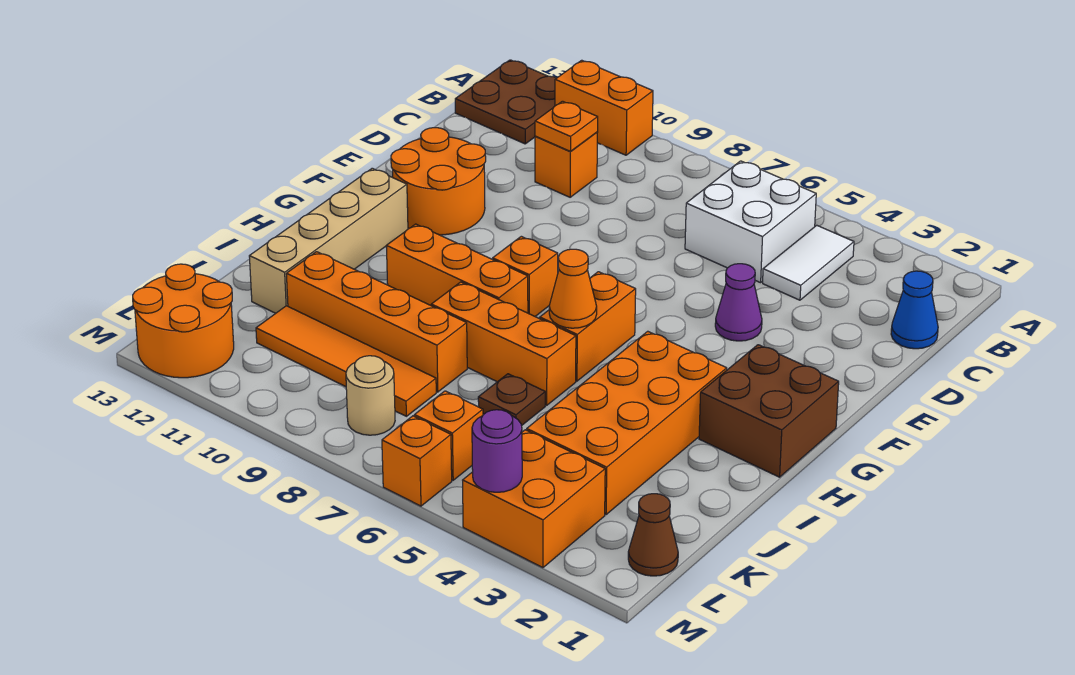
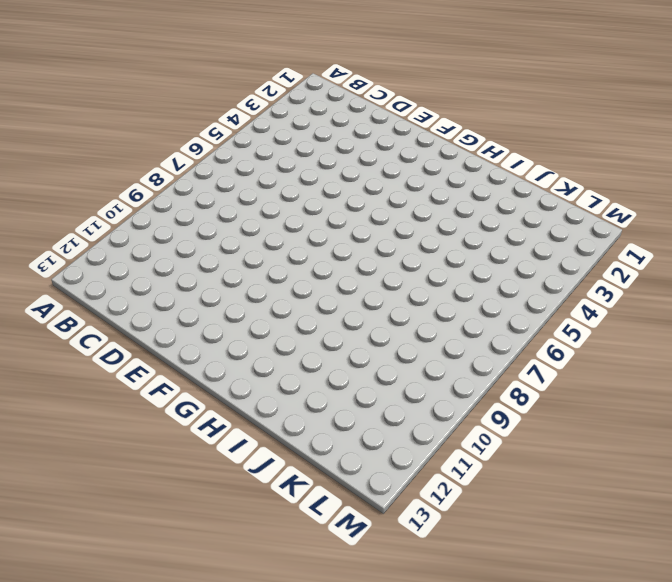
none -> orange 1x2 brick [555,60,653,155]
none -> brown 2x2 plate [455,60,556,144]
none -> white 1x2 tile [763,225,854,300]

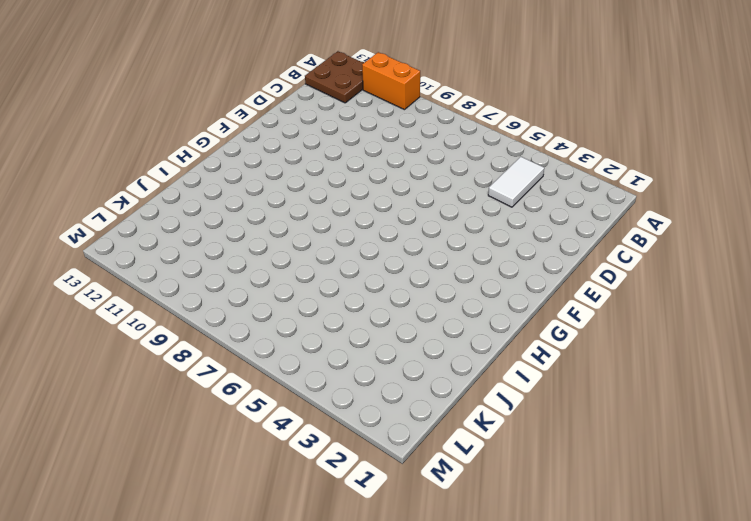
none -> white 2x2 brick [685,161,816,283]
none -> blue 1x1 cone [891,271,938,349]
none -> orange 1x1 brick [535,132,598,197]

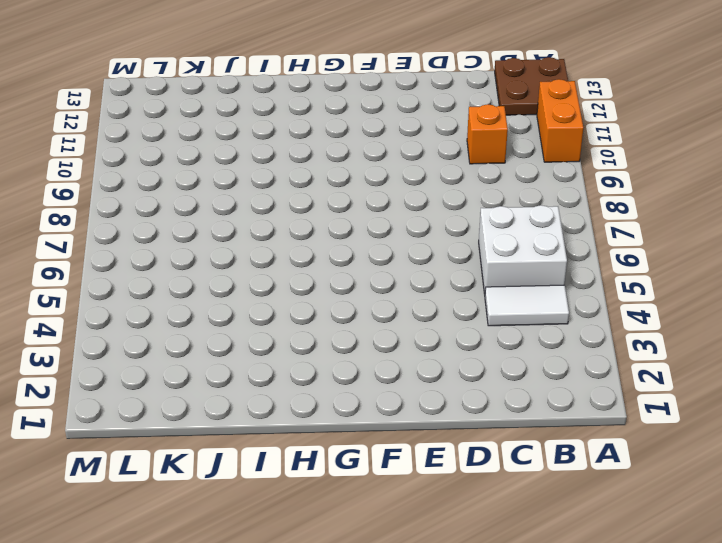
none -> blue 1x1 cone [891,271,938,349]
none -> purple 1x1 cone [715,264,762,341]
none -> orange 2x2 round brick [391,128,486,235]

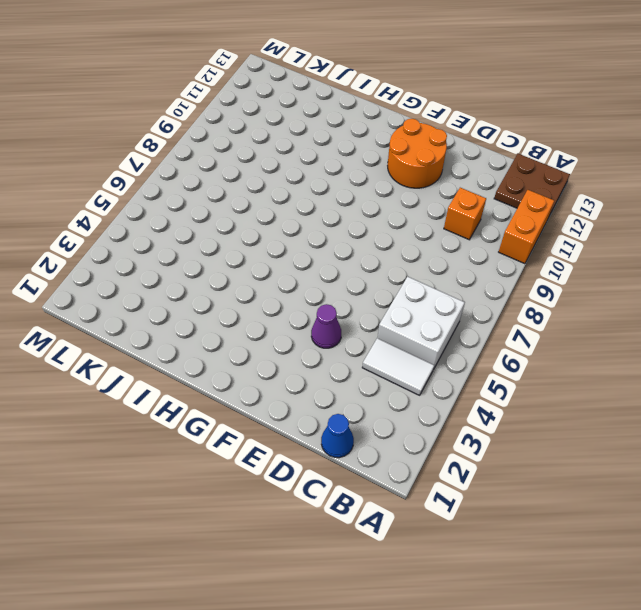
none -> brown 2x2 brick [699,345,839,477]
none -> orange 1x2 brick [540,272,636,381]
none -> orange 1x1 brick [493,236,558,316]

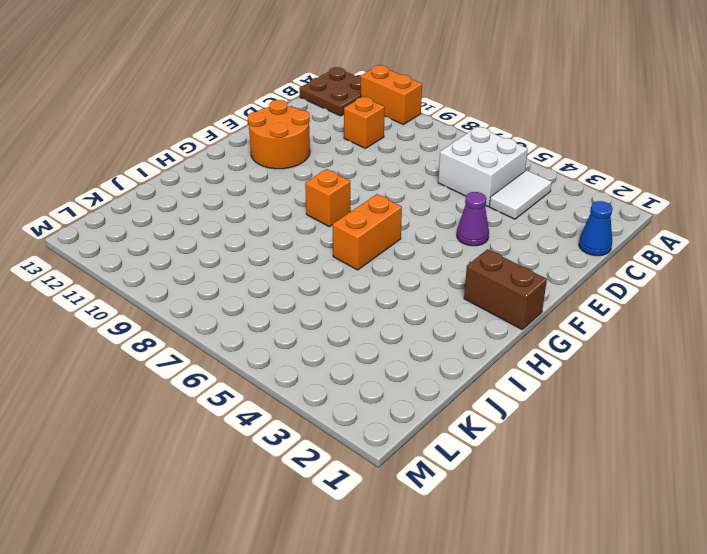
brown 1x2 brick [464,249,547,329] -> brown 2x2 brick [699,345,839,477]
none -> tan 1x4 brick [249,168,408,313]
none -> orange 2x4 brick [527,331,727,515]
none -> orange 1x3 brick [386,224,528,313]

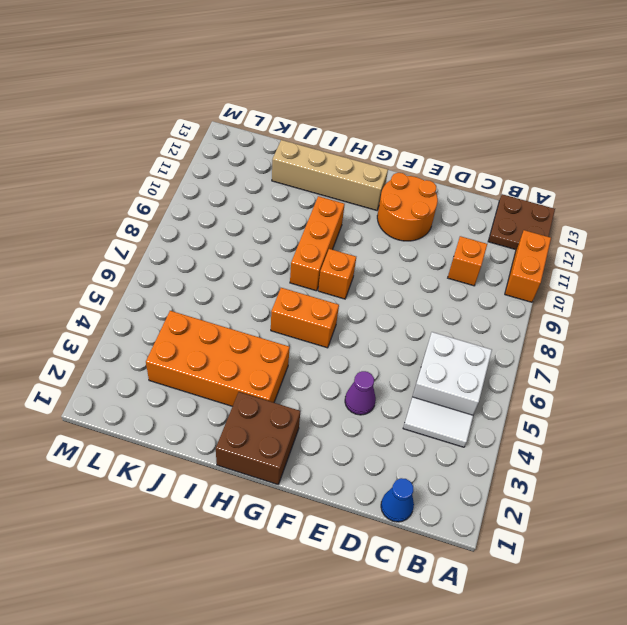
none -> orange 1x3 brick [431,282,576,405]
none -> brown 1x1 plate [478,374,545,426]
none -> orange 1x4 brick [286,252,467,392]

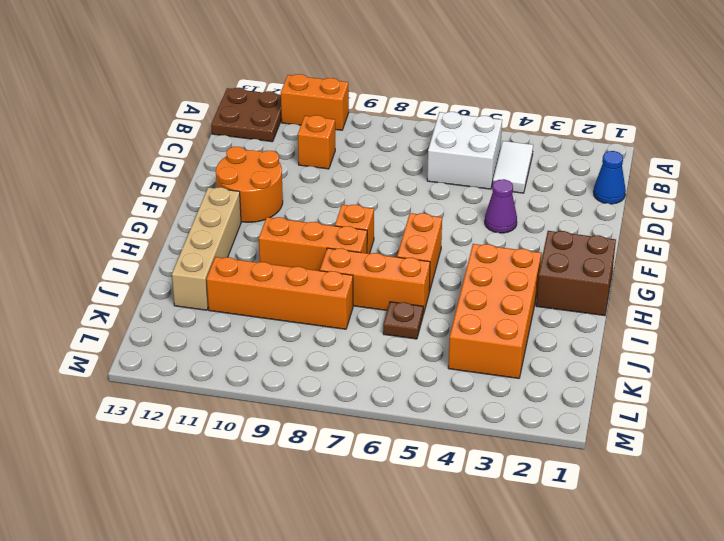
none -> orange 1x4 tile [256,306,436,416]
none -> brown 1x1 cone [628,494,678,576]
none -> orange 2x2 brick [463,430,605,568]

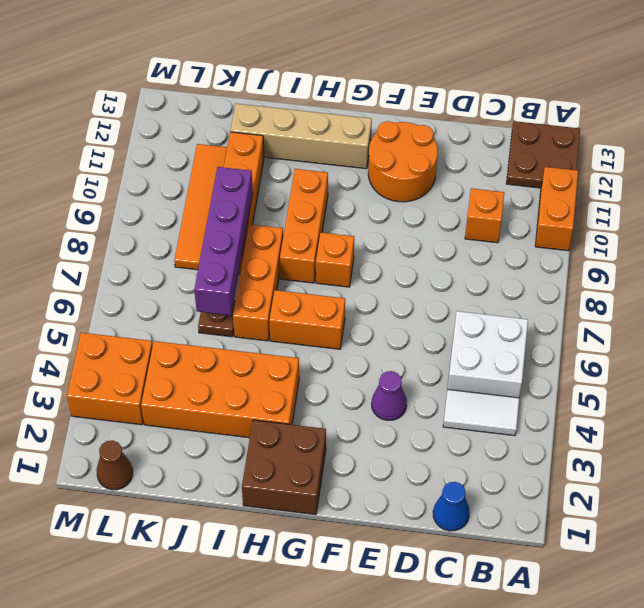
purple 1x4 brick [194,167,253,315] -> none
none -> orange 1x1 brick [414,391,483,480]
none -> tan 1x1 round brick [346,356,395,435]
none -> orange 2x2 round brick [133,264,234,378]

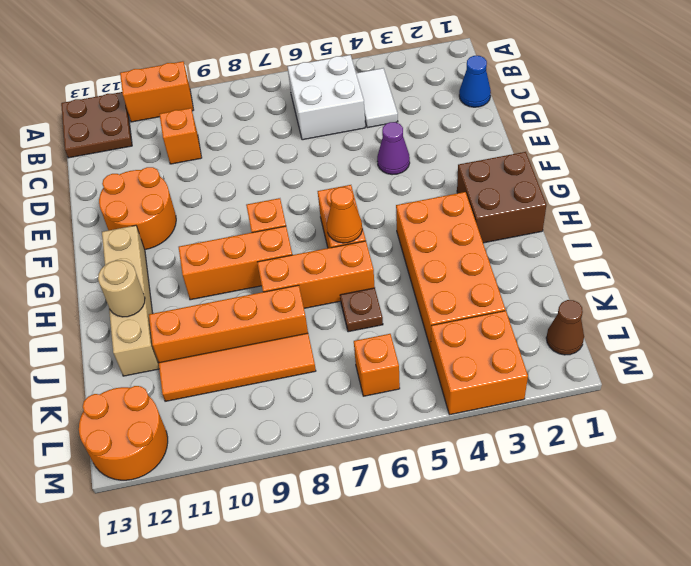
tan 1x1 round brick [98,260,145,317] -> tan 1x1 round brick moved to [346,356,395,435]
none -> orange 1x1 brick [382,416,452,506]
none -> orange 1x1 plate [535,101,598,151]
none -> purple 1x1 round brick [472,410,522,492]

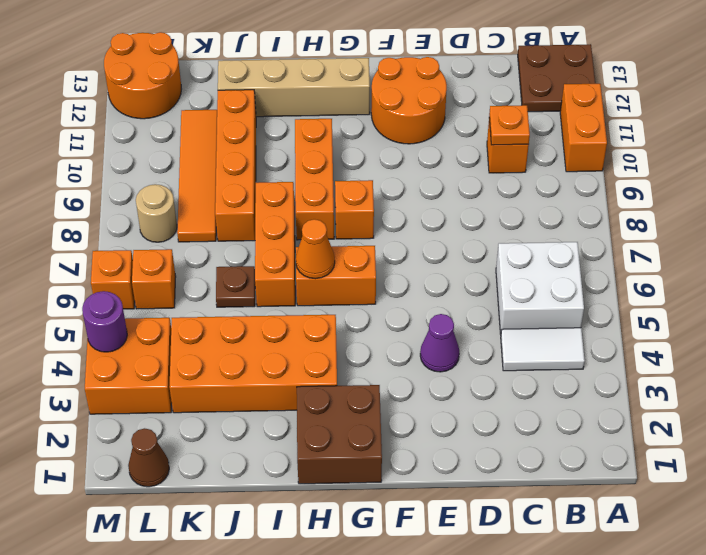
none -> blue 1x1 cone [891,271,938,349]

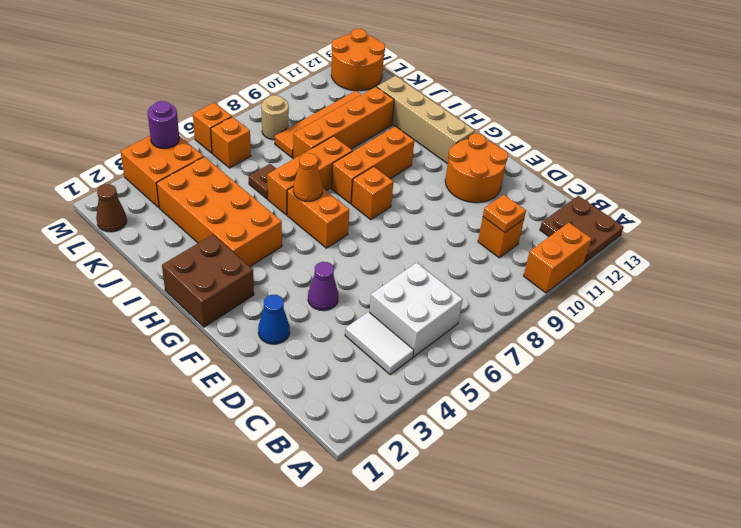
blue 1x1 cone [258,295,290,344] -> blue 1x1 cone moved to [891,271,938,349]

